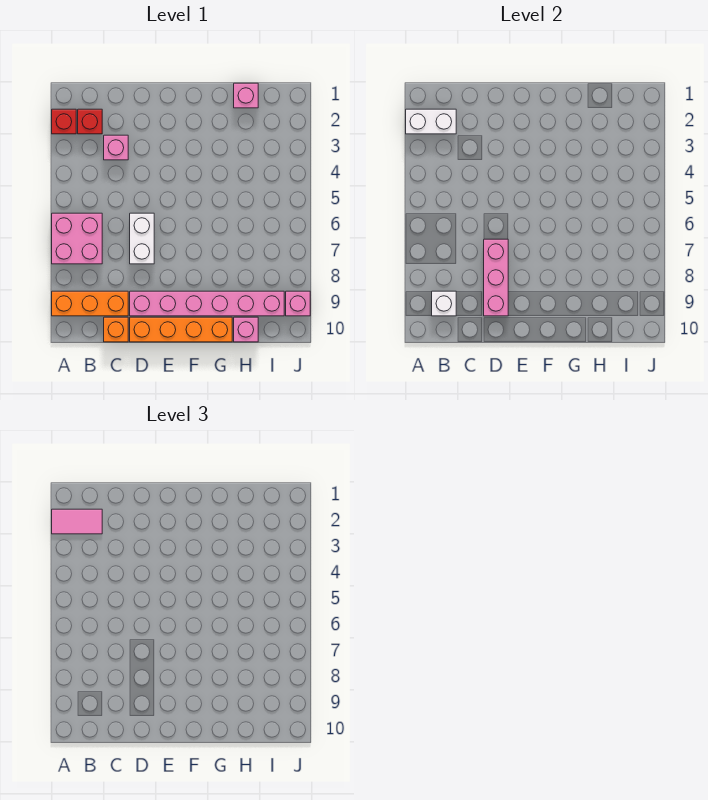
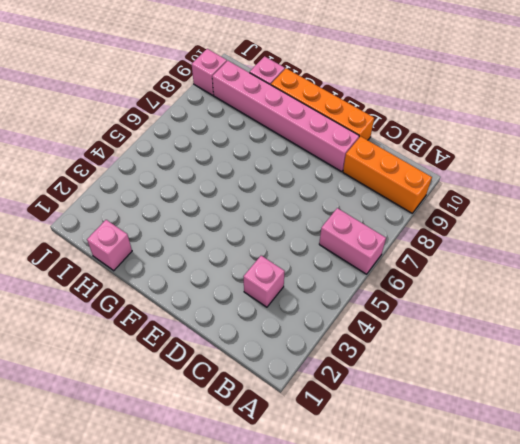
pink 1x2 brick [319,208,386,274] -> pink 2x2 brick [52,213,102,264]
none -> red 1x1 brick [52,109,76,134]
none -> red 1x1 brick [78,109,102,134]
none -> orange 1x1 brick [104,317,128,342]

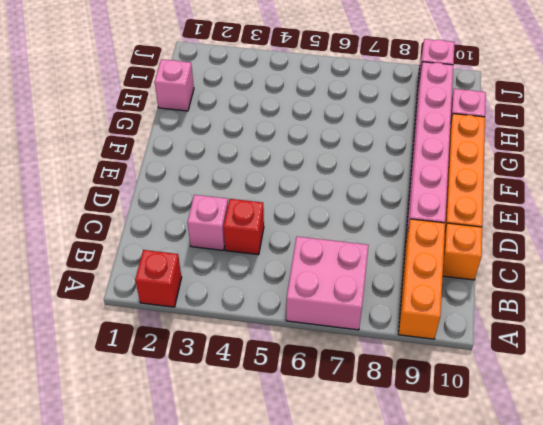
red 1x1 brick [224,199,264,255] -> red 1x1 brick moved to [78,109,102,134]
none -> white 1x2 brick [130,213,154,264]
none -> white 1x2 brick [406,109,456,134]
none -> white 1x1 brick [432,291,456,316]

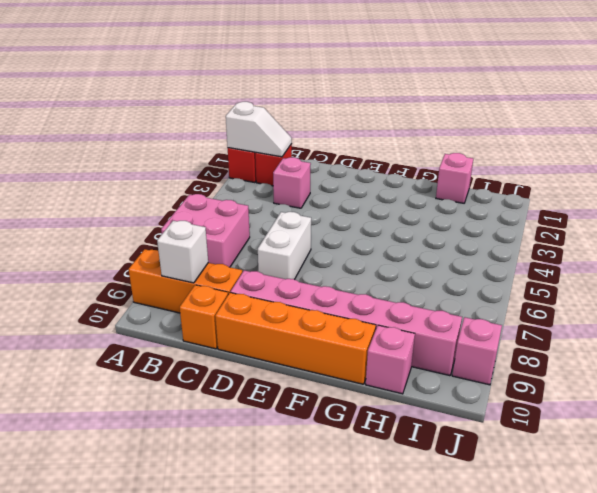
white 1x2 slope [226,102,292,157] -> white 1x2 brick [406,109,456,134]
none -> pink 1x3 brick [484,239,508,316]
none -> pink 1x2 tile [52,509,102,534]

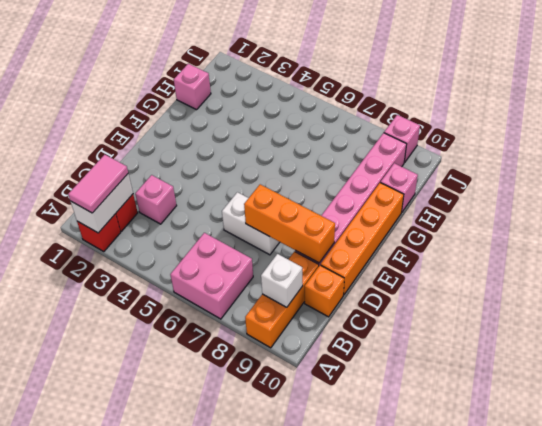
orange 1x3 brick [244,184,335,263] -> pink 1x3 brick [484,239,508,316]

